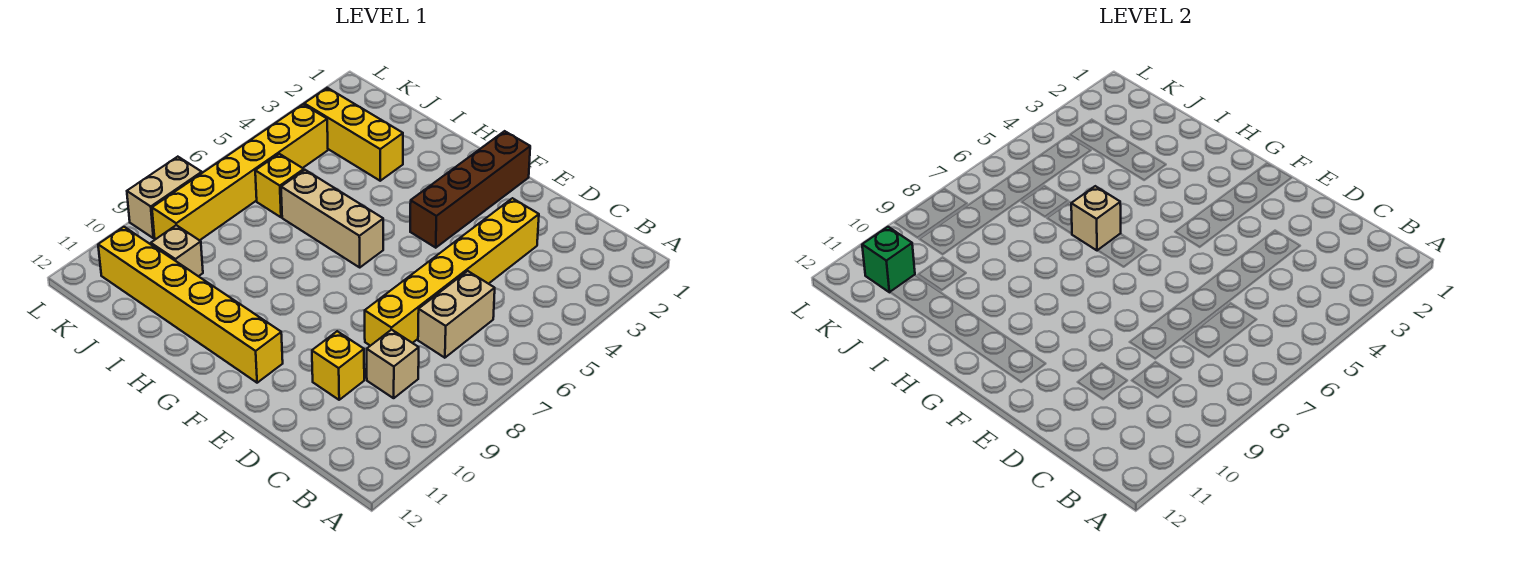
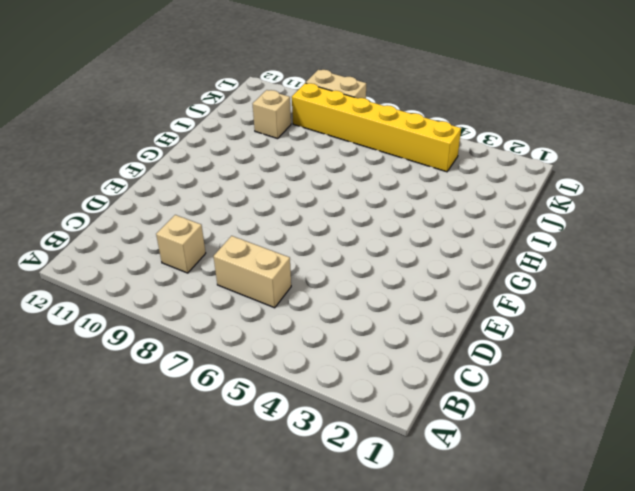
none -> yellow 1x6 brick [365,198,539,346]
none -> yellow 1x1 brick [312,331,364,400]
none -> brown 1x4 brick [410,131,530,248]

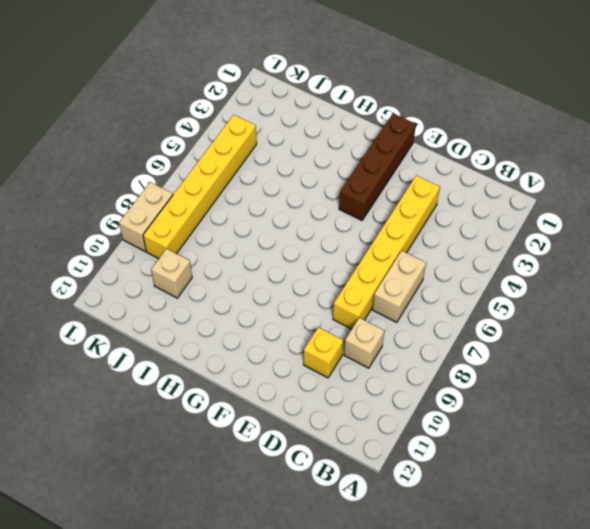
none -> yellow 1x6 brick [98,227,283,383]
none -> tan 1x3 brick [281,170,383,267]
none -> yellow 1x3 brick [304,88,403,181]

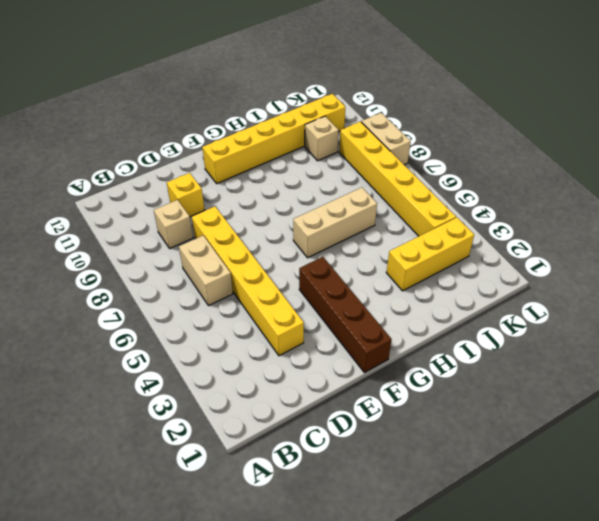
none -> yellow 1x1 brick [255,154,304,217]
none -> tan 1x1 brick [1071,186,1121,251]
none -> green 1x1 brick [862,227,915,292]

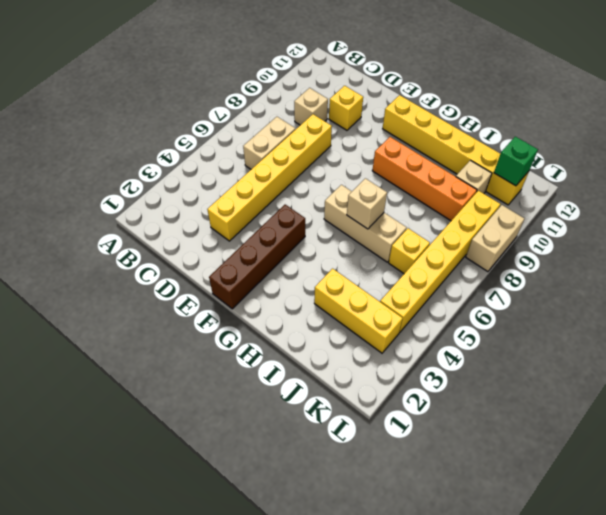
orange 1x4 brick [372,137,477,221] -> none

